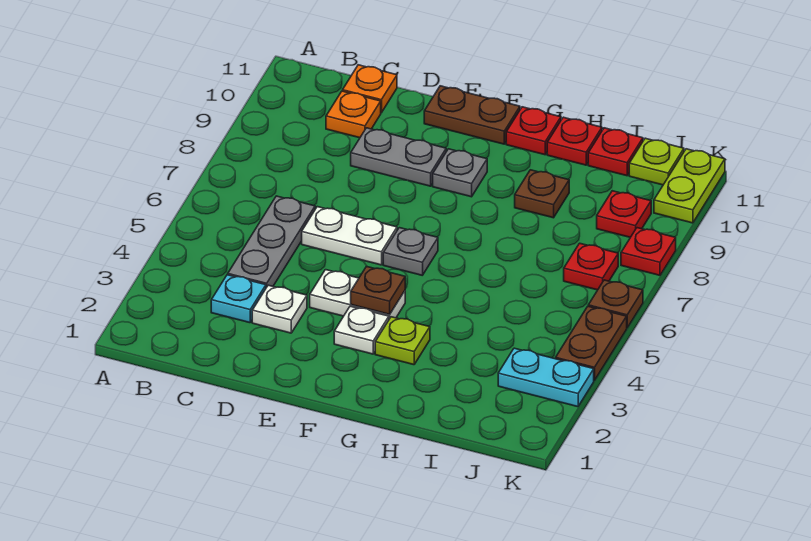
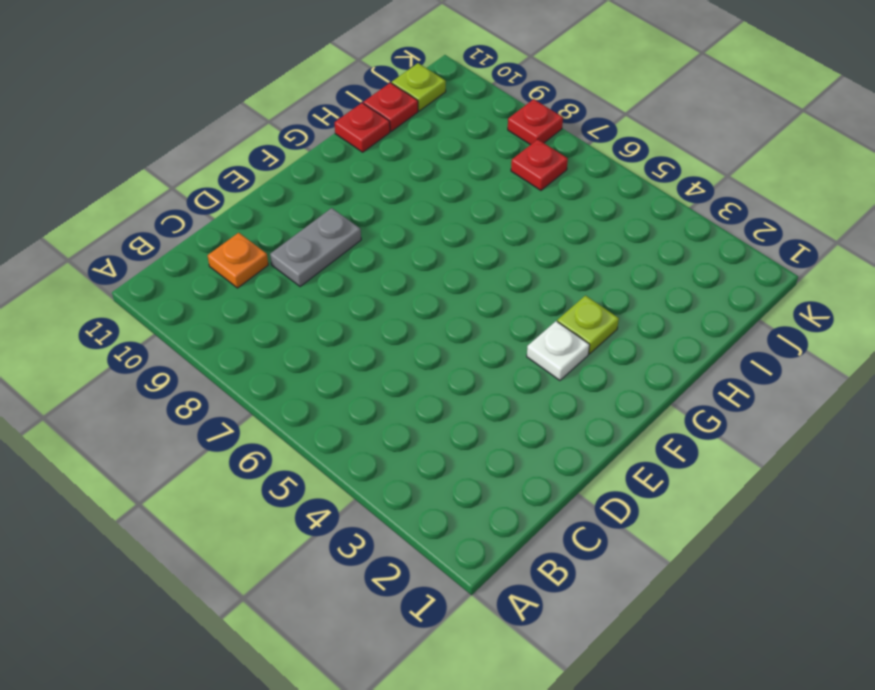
none -> cyan 1x1 plate [211,275,266,323]
none -> grey 1x3 plate [228,196,315,288]
none -> orange 1x1 plate [343,65,397,113]

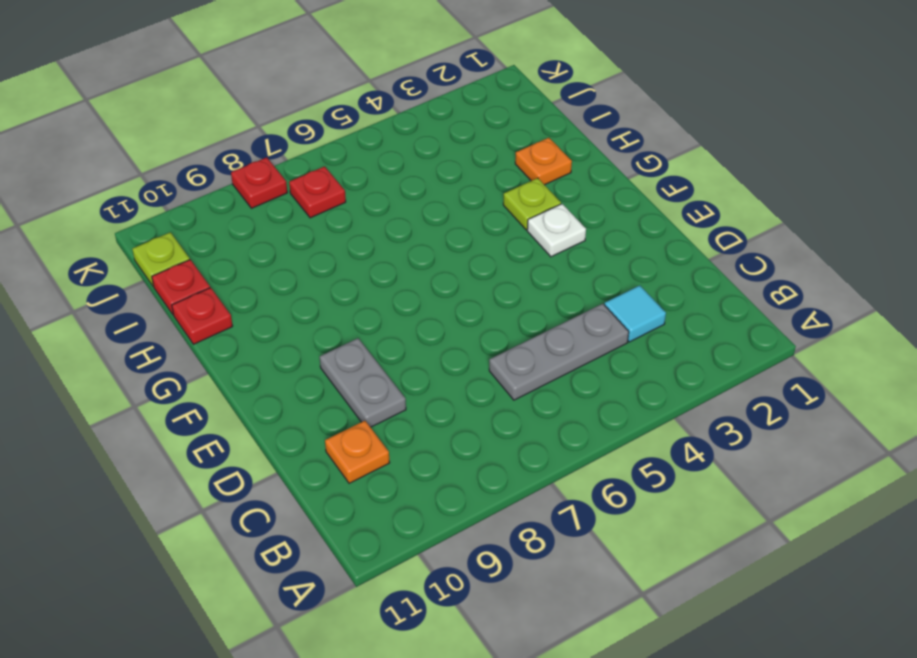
cyan 1x1 tile [605,286,666,342] -> cyan 1x1 plate [211,275,266,323]
orange 1x1 plate [515,138,572,185] -> orange 1x1 plate moved to [343,65,397,113]
none -> white 1x1 plate [252,285,307,333]
none -> white 1x2 plate [302,207,397,265]
none -> white 1x2 plate [310,270,405,319]

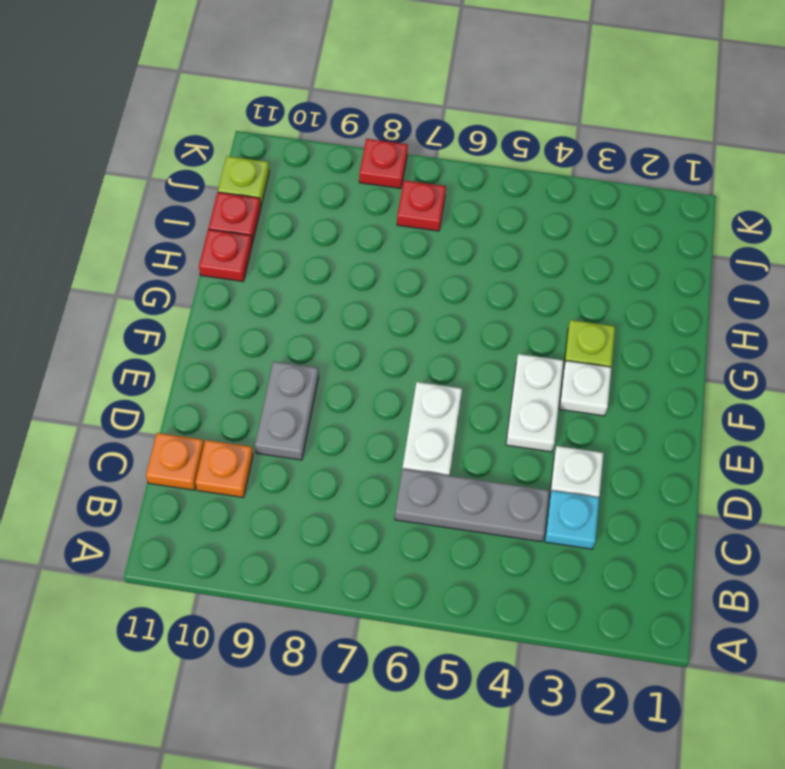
none -> brown 1x2 plate [424,86,520,144]
none -> grey 1x1 plate [383,228,438,275]
none -> grey 1x1 plate [433,149,487,197]

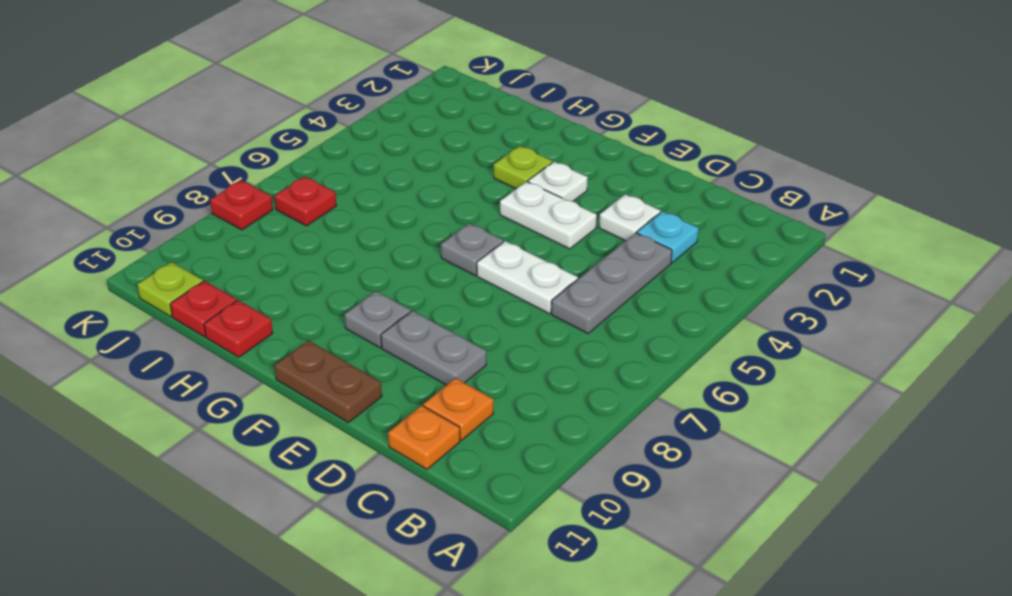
none -> red 1x1 plate [506,107,561,155]
none -> brown 1x1 plate [515,170,569,218]
none -> cyan 1x2 plate [498,348,594,407]

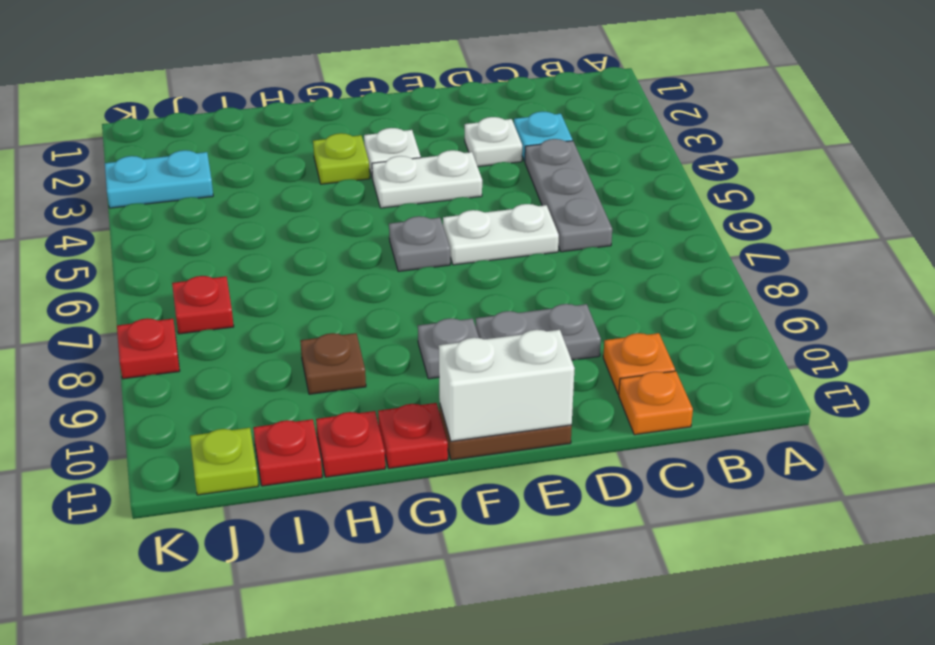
white 1x2 brick [439,330,575,441] -> none
none -> red 1x1 plate [597,191,651,237]
none -> brown 1x2 plate [556,306,627,380]
none -> brown 1x1 plate [588,280,643,328]

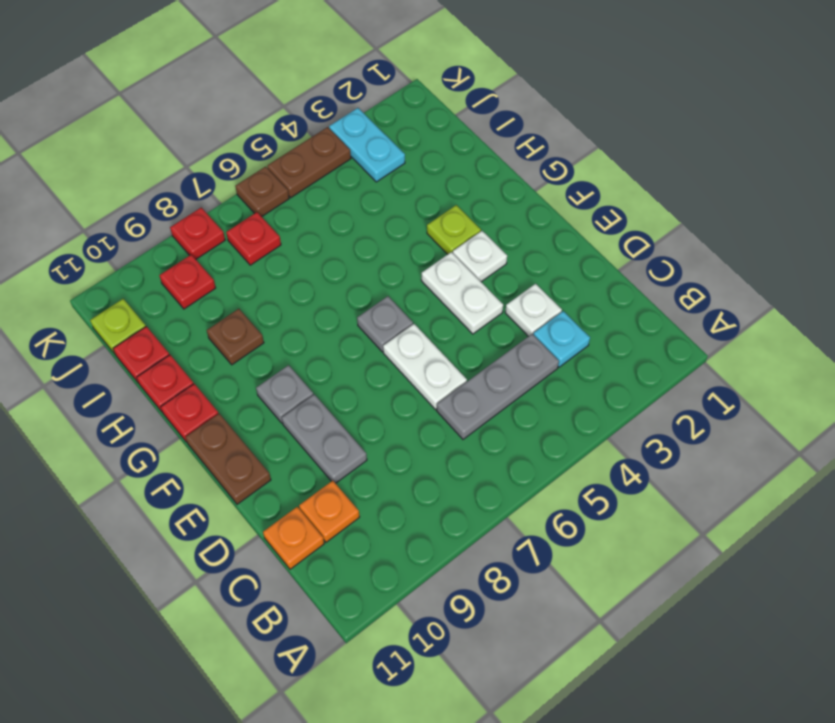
none -> lime 1x2 plate [654,149,725,223]
none -> brown 1x1 plate [351,266,405,314]

